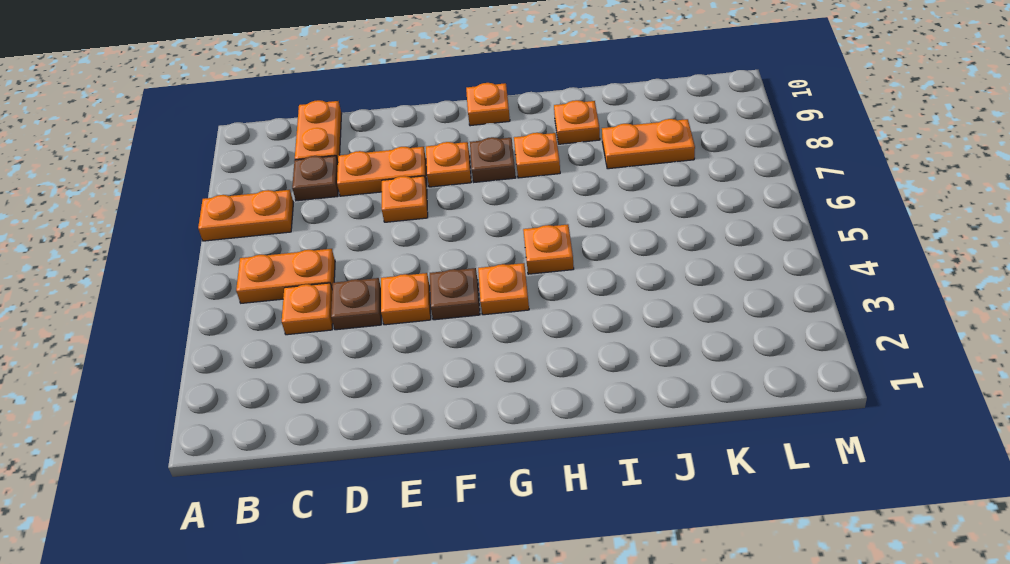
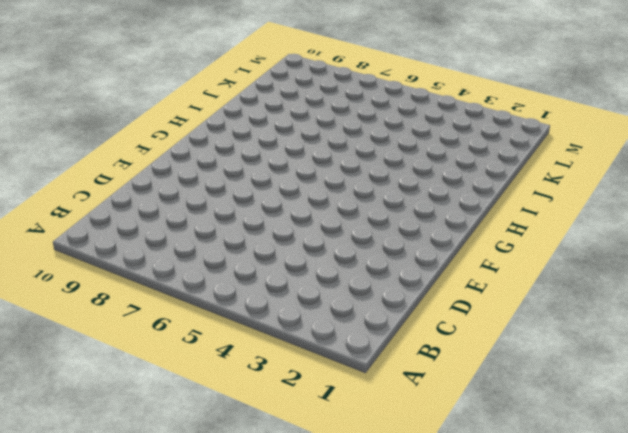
none -> orange 1x2 plate [198,190,293,241]
none -> orange 1x2 plate [236,249,335,303]
none -> orange 1x1 plate [282,283,333,335]

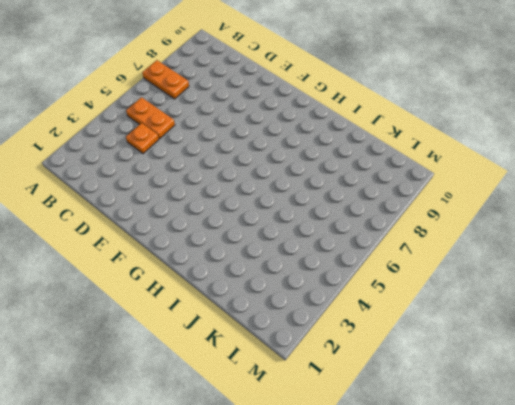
none -> brown 1x1 plate [292,156,338,201]
none -> orange 1x2 plate [295,100,342,161]
none -> brown 1x1 plate [331,278,381,330]

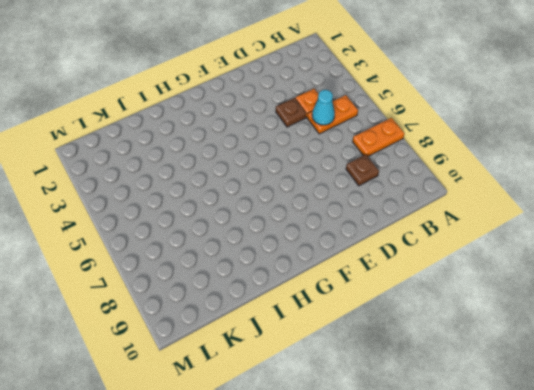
cyan 1x1 cone [312,90,335,125] -> none
none -> orange 1x2 plate [295,100,342,161]
none -> orange 1x2 plate [337,147,427,196]
none -> orange 1x1 plate [381,273,431,325]

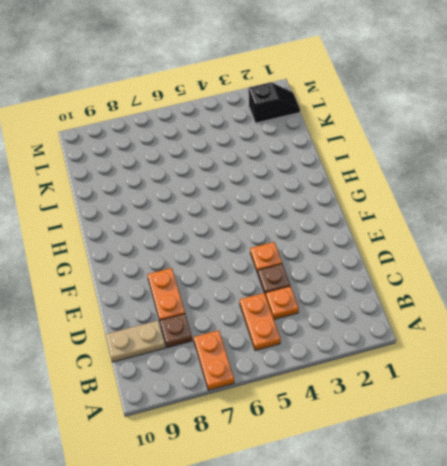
tan 1x2 plate [106,321,165,362] -> orange 1x2 plate [295,100,342,161]
black 1x2 slope [249,82,300,123] -> none
none -> orange 1x1 plate [382,176,428,222]
none -> brown 1x1 plate [430,268,480,320]
none -> orange 1x1 plate [426,142,471,187]

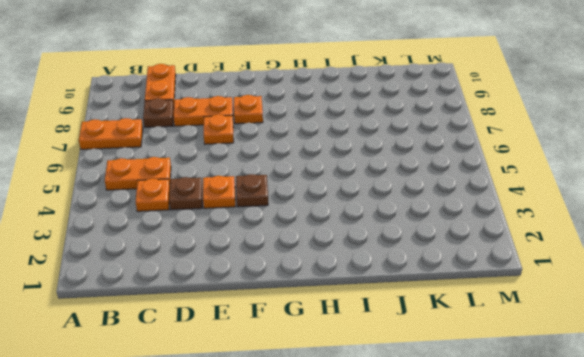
none -> orange 1x1 plate [478,263,529,315]
none -> brown 1x1 plate [470,137,516,182]
none -> orange 1x1 plate [466,83,510,126]

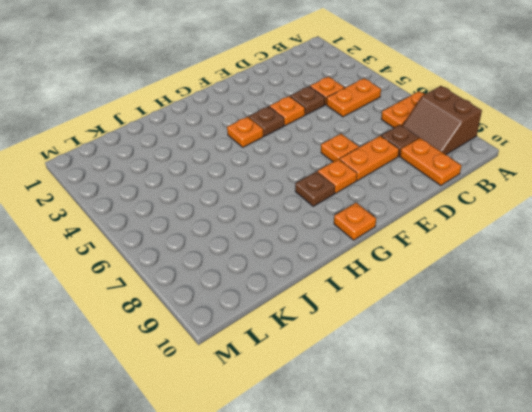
brown 2x2 slope [402,86,482,155] -> none
none -> orange 1x1 plate [523,224,574,274]
none -> orange 1x1 plate [514,133,560,178]
none -> orange 1x1 plate [554,100,600,144]

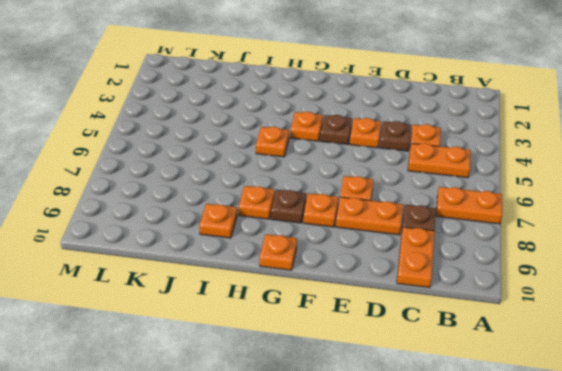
none -> orange 1x2 plate [602,119,695,169]

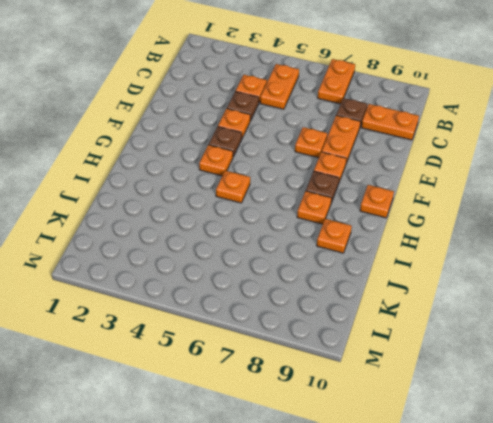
none -> orange 1x2 plate [602,119,695,169]

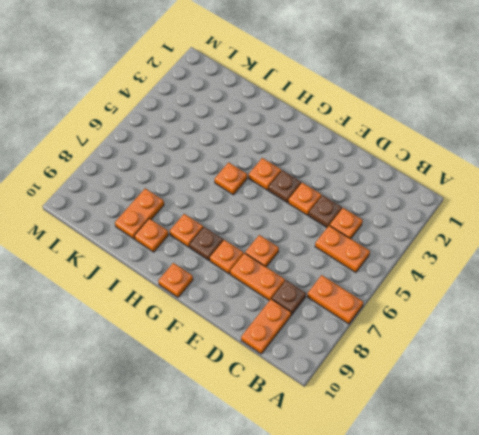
orange 1x2 plate [115,188,164,239] -> orange 1x2 plate turned to [602,119,695,169]

